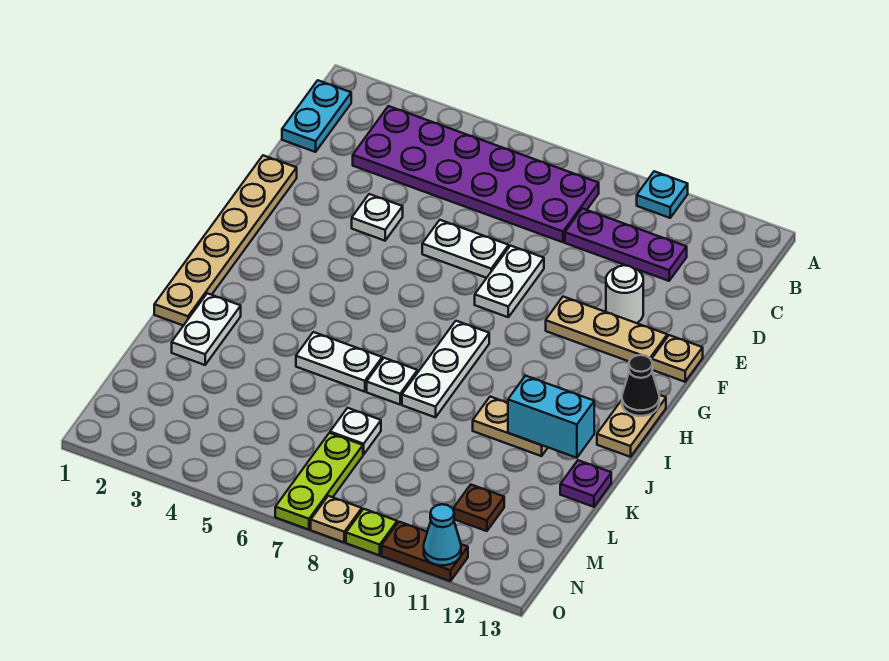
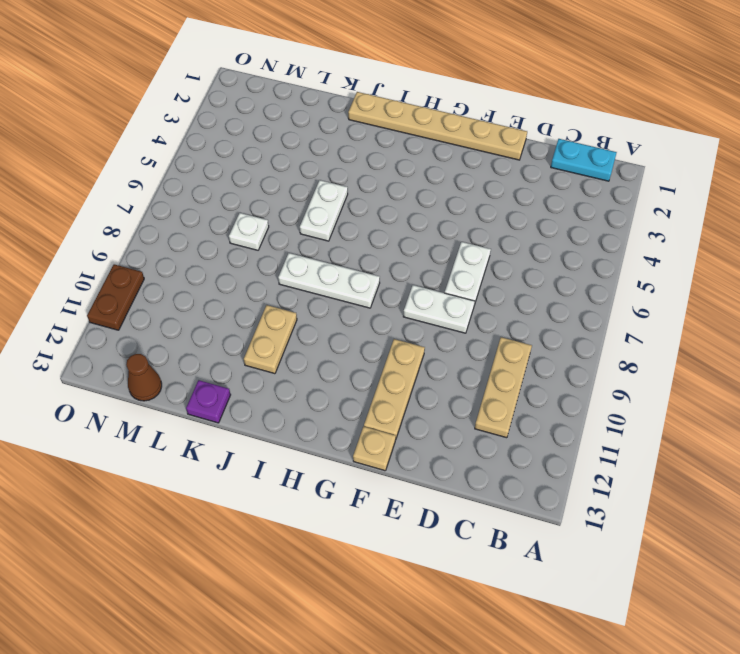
tan 1x3 plate [475,337,532,438] -> purple 1x3 plate [565,208,687,281]
brown 1x1 cone [126,354,162,401] -> none
none -> cyan 1x1 plate [637,171,688,218]
none -> purple 2x6 plate [353,106,599,242]
none -> white 1x1 plate [352,194,403,241]

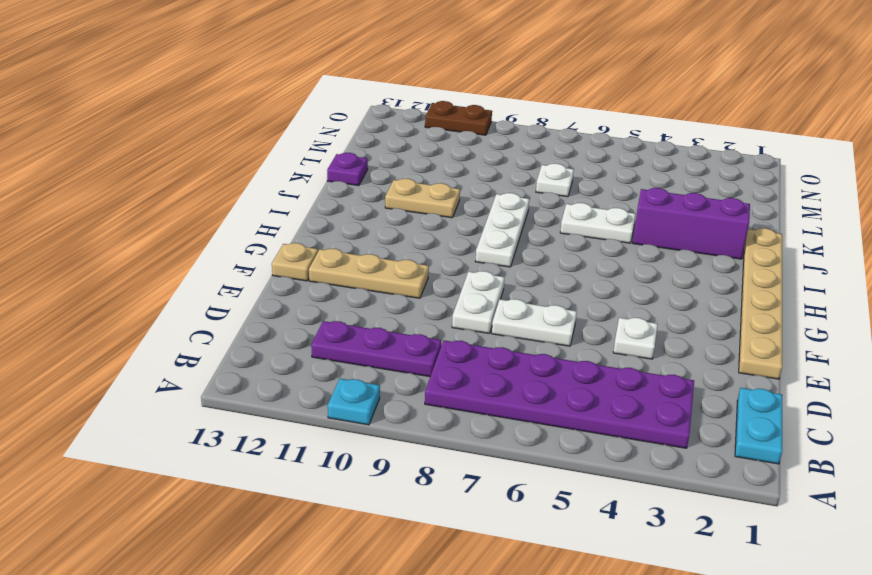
purple 1x3 brick [633,188,750,259] -> white 1x2 plate [172,293,241,365]
none -> white 1x1 round brick [606,265,643,323]
none -> tan 1x2 plate [597,395,666,457]
none -> white 1x1 plate [367,358,418,404]

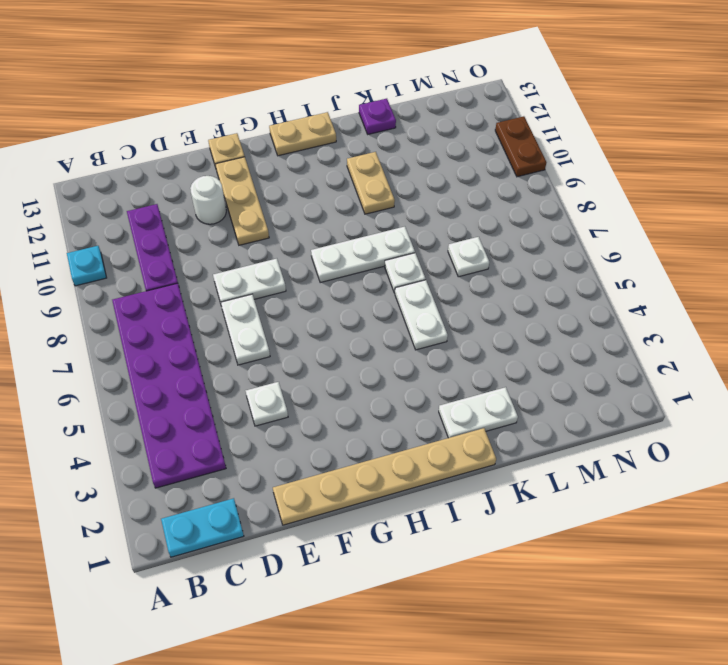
none -> lime 1x3 plate [275,433,363,530]
none -> brown 1x1 plate [453,485,504,531]
none -> tan 1x1 plate [311,496,362,542]

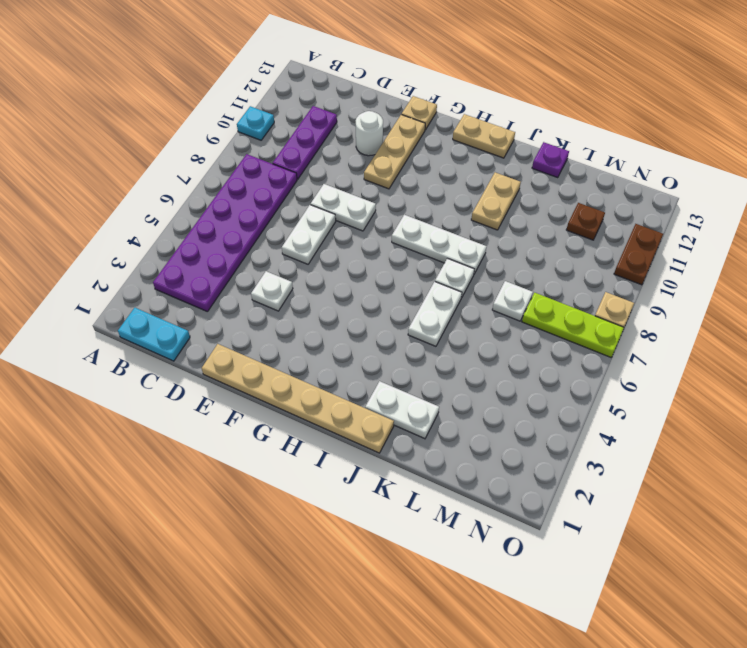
none -> lime 1x1 plate [346,509,397,555]
none -> black 1x1 cone [622,355,659,416]
none -> cyan 1x2 brick [508,376,594,458]

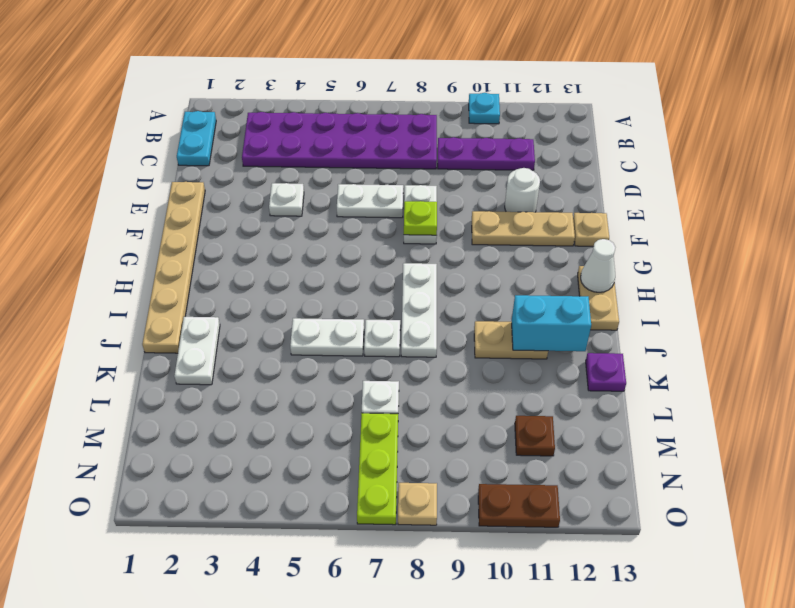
lime 1x1 plate [404,201,437,235] -> lime 1x1 plate moved to [346,509,397,555]
white 1x1 cone [581,239,615,292] -> black 1x1 cone [622,355,659,416]
none -> cyan 1x1 cone [424,504,461,565]

